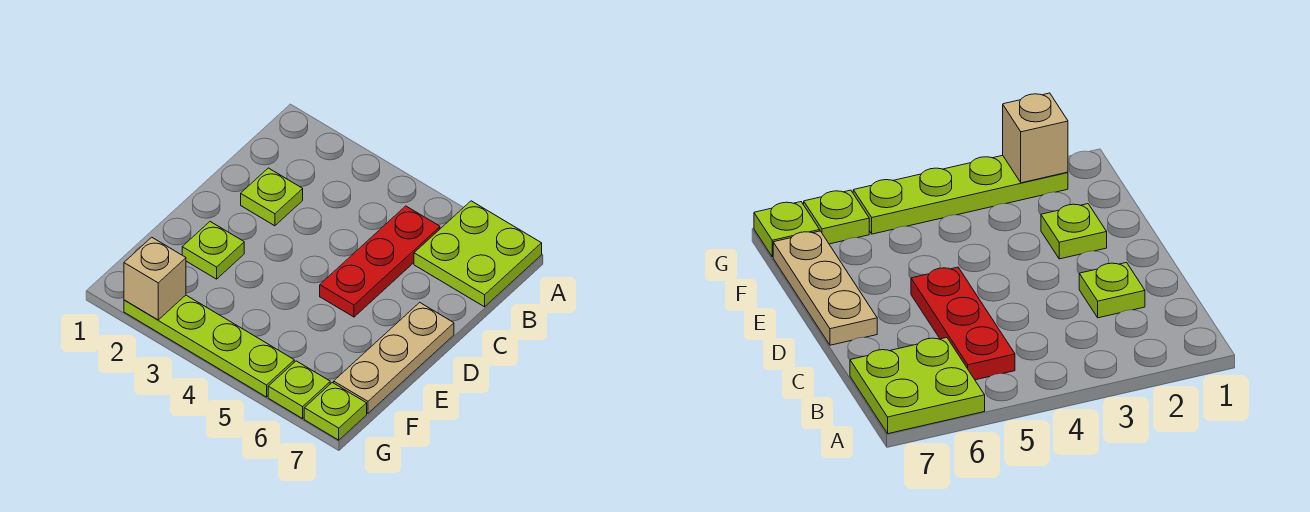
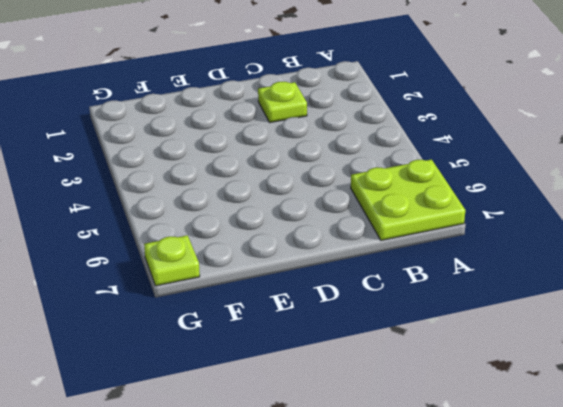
none -> red 1x3 plate [320,206,440,317]
none -> tan 1x3 plate [334,302,454,413]

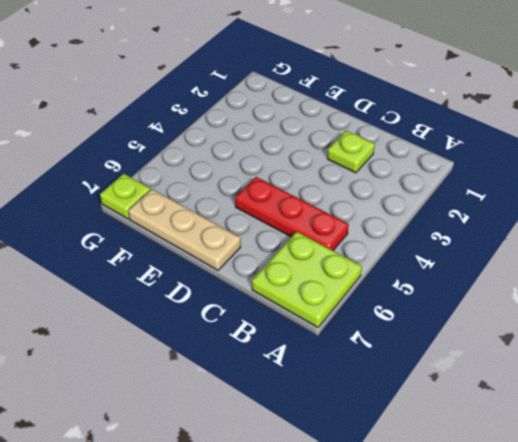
none -> lime 1x1 plate [182,222,244,279]
none -> lime 1x4 plate [124,295,294,397]

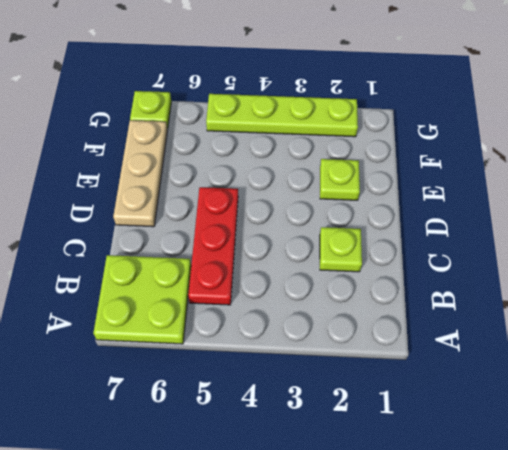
none -> lime 1x1 plate [268,361,330,419]
none -> tan 1x1 brick [124,237,186,320]

